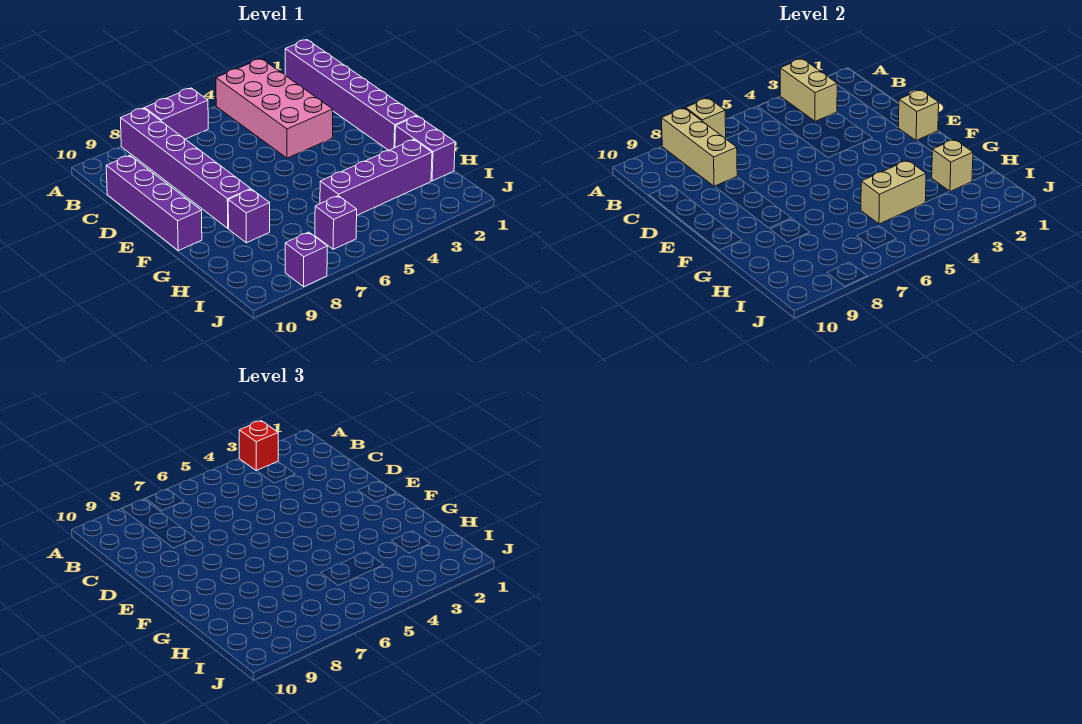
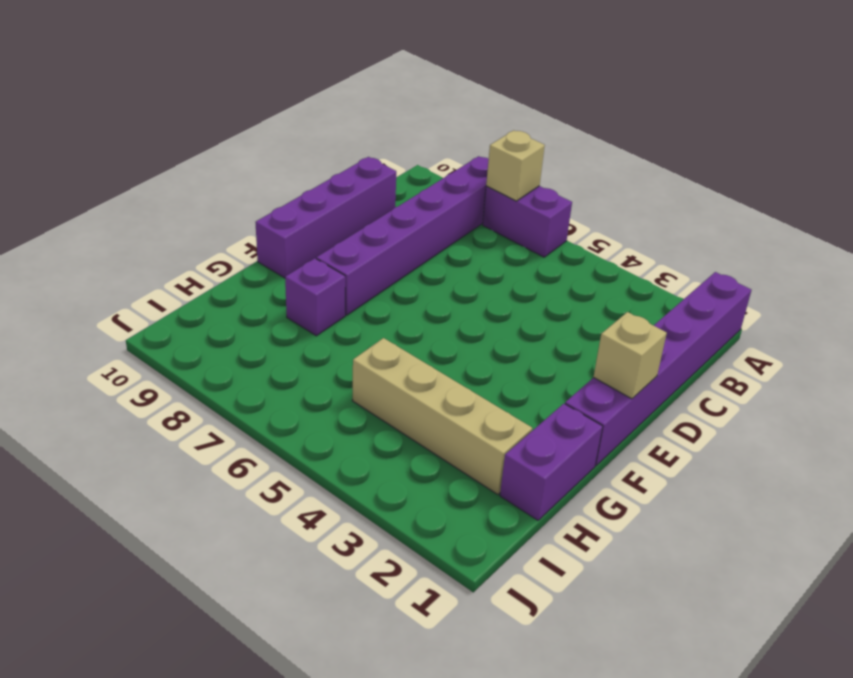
tan 1x4 brick [352,338,532,495] -> purple 1x4 brick [320,139,432,215]
none -> pink 2x4 brick [216,59,333,158]
none -> purple 1x1 brick [315,196,357,249]
none -> purple 1x1 brick [285,232,327,287]

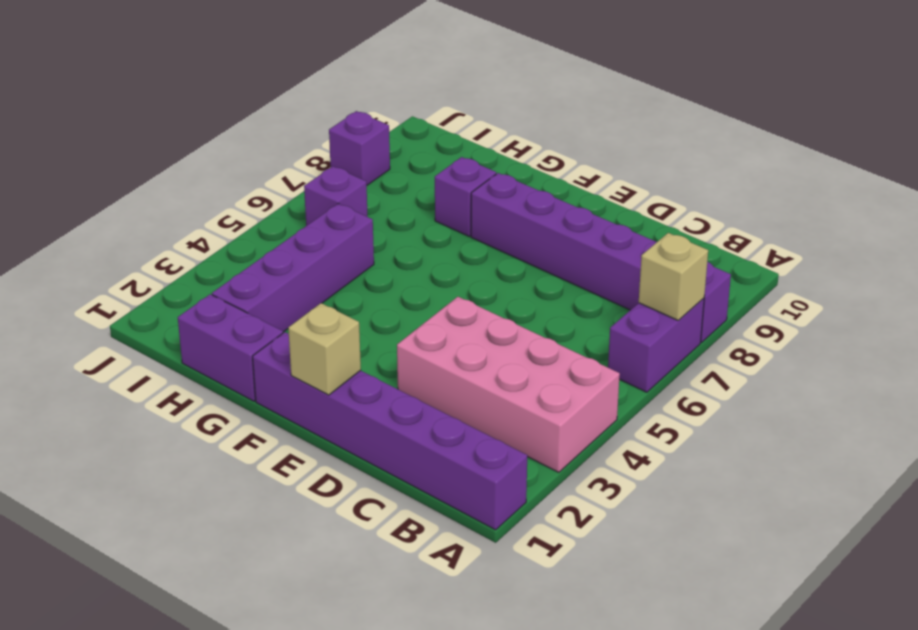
none -> purple 1x4 brick [106,155,202,251]
none -> tan 1x2 brick [780,59,837,121]
none -> tan 1x3 brick [662,108,737,186]

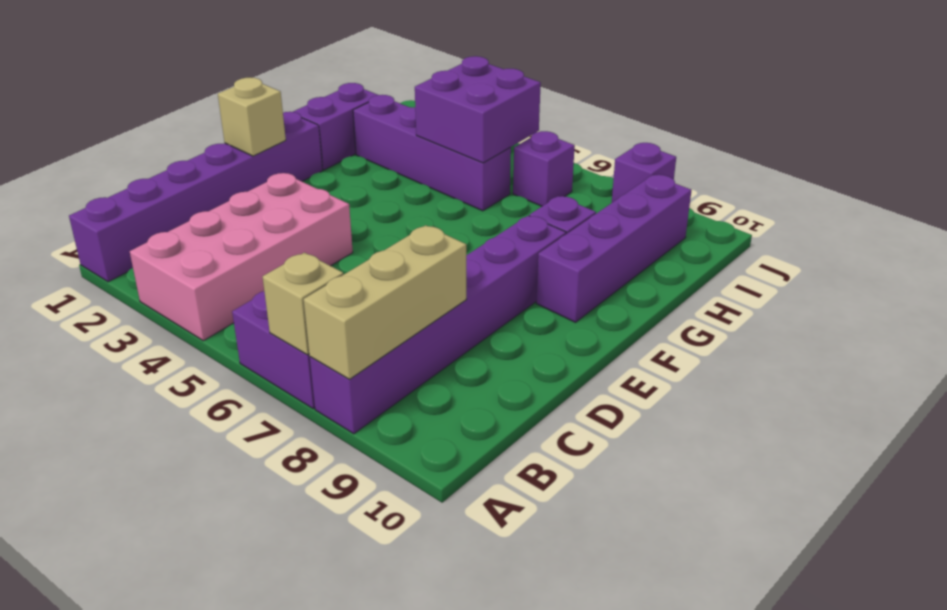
purple 1x4 brick [536,175,691,322] -> purple 1x4 brick moved to [106,155,202,251]
purple 2x2 brick [415,56,541,163] -> tan 1x2 brick [861,160,926,224]
none -> tan 1x2 brick [780,59,837,121]
none -> tan 1x1 brick [932,139,973,191]
none -> red 1x1 brick [239,421,278,471]

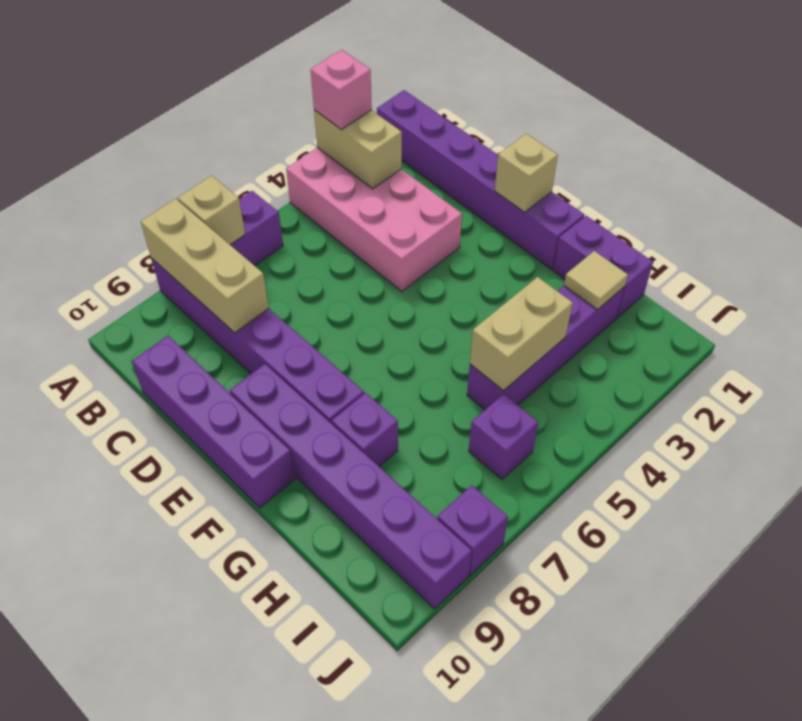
pink 1x1 brick [311,50,372,130] -> red 1x1 brick [239,421,278,471]
purple 1x6 brick [230,364,472,609] -> none
tan 1x1 tile [564,251,628,309] -> tan 1x1 brick [932,139,973,191]

